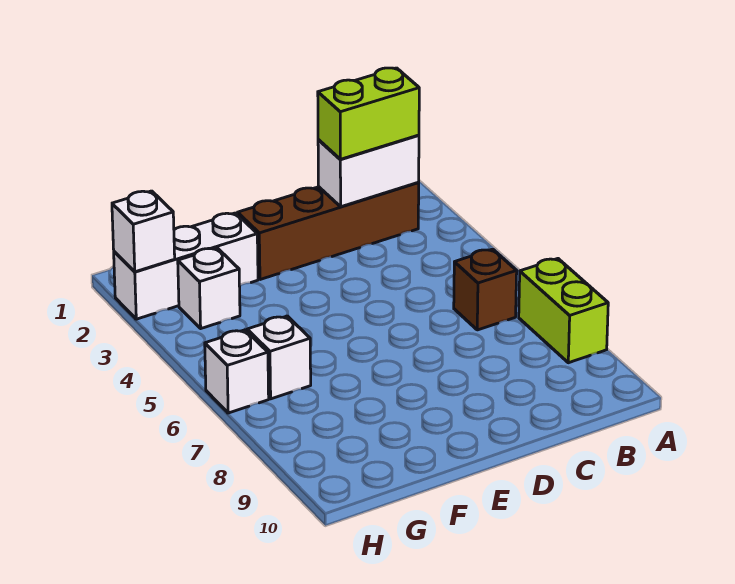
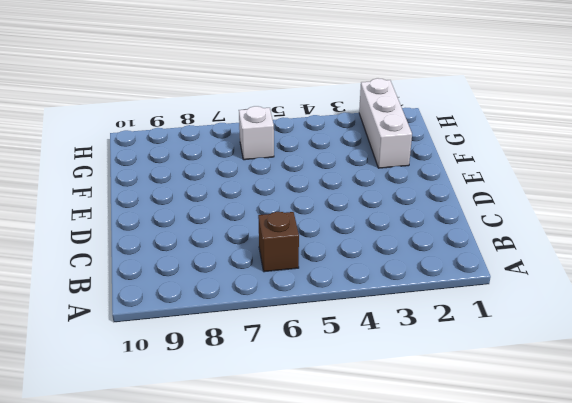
none -> lime 1x2 brick [519,259,608,363]
none -> brown 1x4 brick [238,183,419,280]

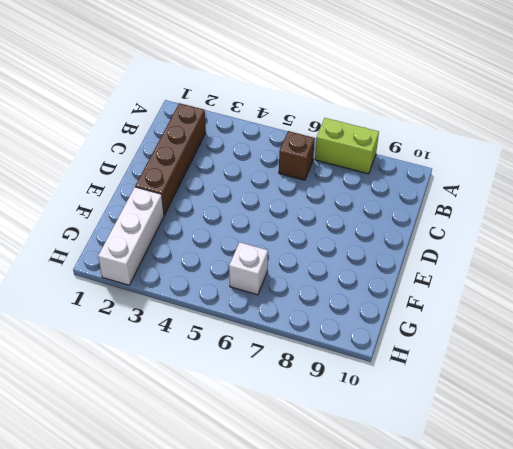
none -> white 1x1 brick [178,248,240,328]
none -> white 1x1 brick [205,330,269,413]

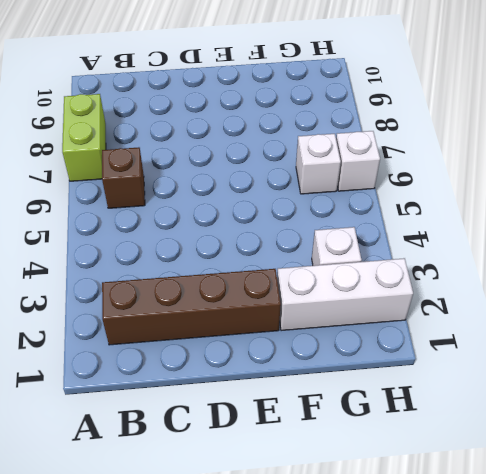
none -> white 1x2 brick [318,135,419,207]
none -> white 1x1 brick [112,191,175,272]

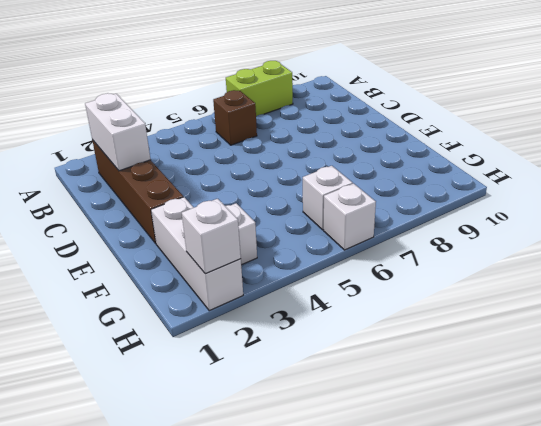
none -> lime 1x2 brick [318,68,419,159]

